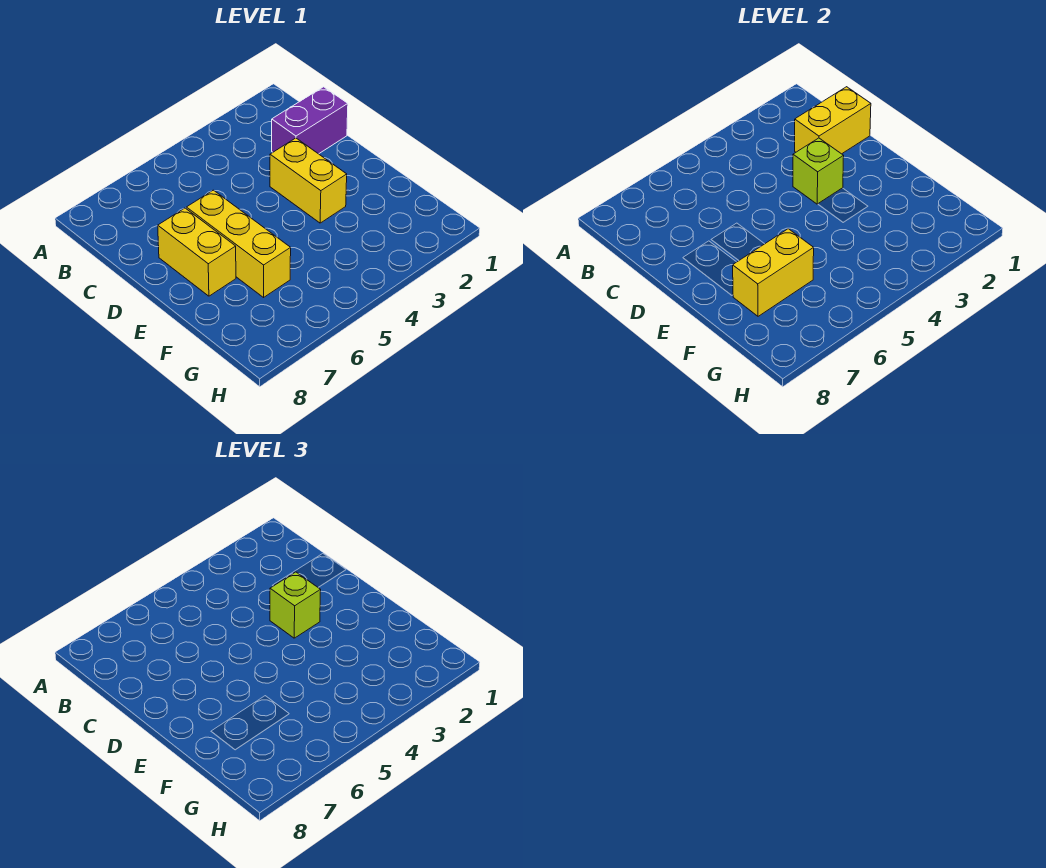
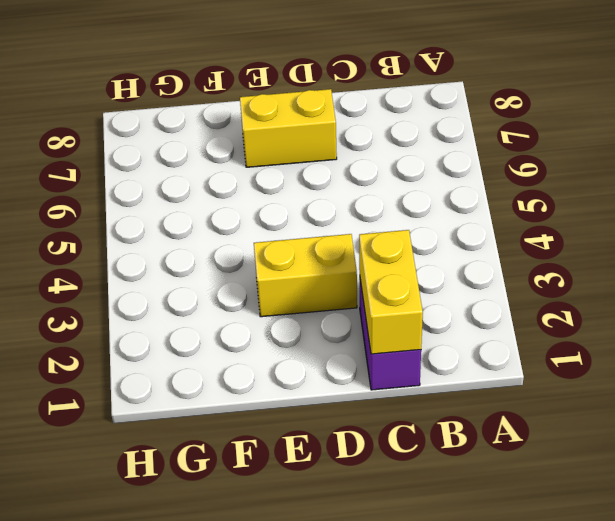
none -> yellow 1x3 brick [186,190,291,297]
none -> lime 1x1 brick [793,138,844,204]

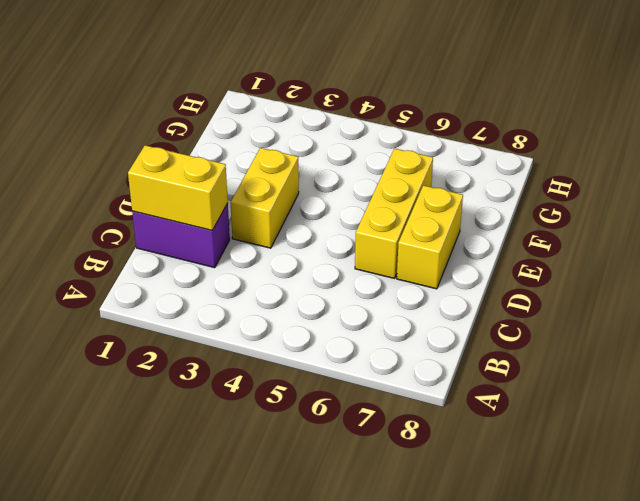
none -> lime 1x1 brick [793,138,844,204]
none -> yellow 1x2 brick [733,229,814,316]

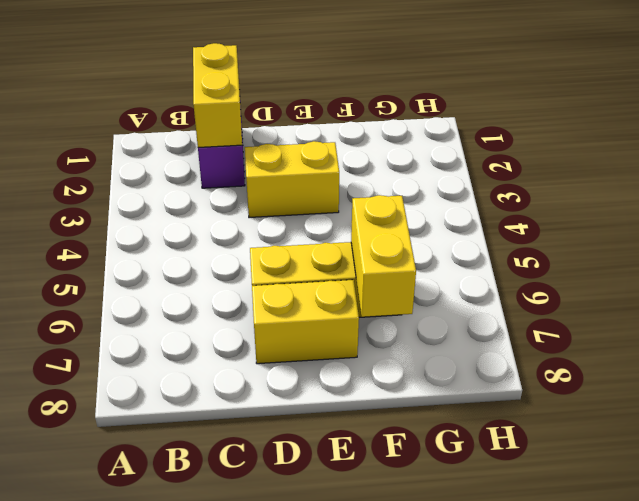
none -> lime 1x1 brick [793,138,844,204]
none -> lime 1x1 brick [270,572,321,638]

